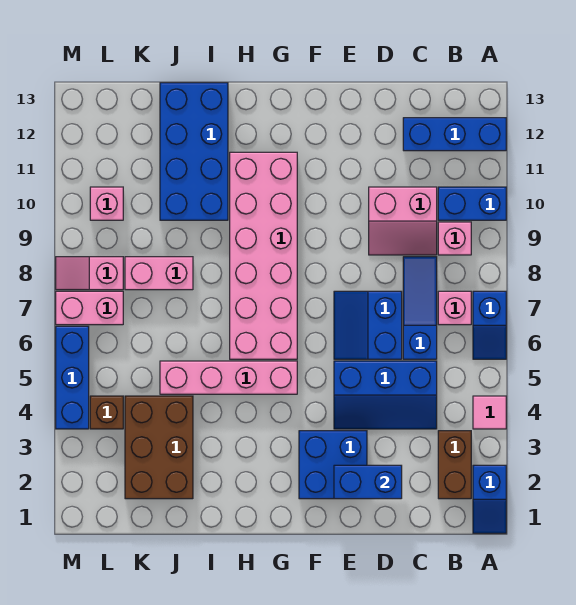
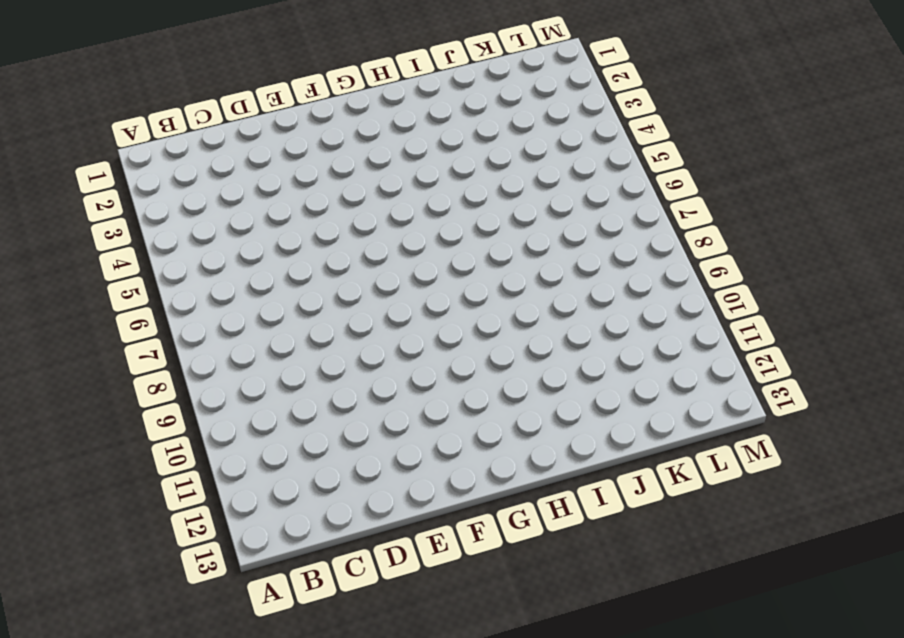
none -> blue 1x2 slope [473,465,506,533]
none -> pink 1x1 tile [473,396,506,429]
none -> blue 1x2 slope [473,291,506,359]

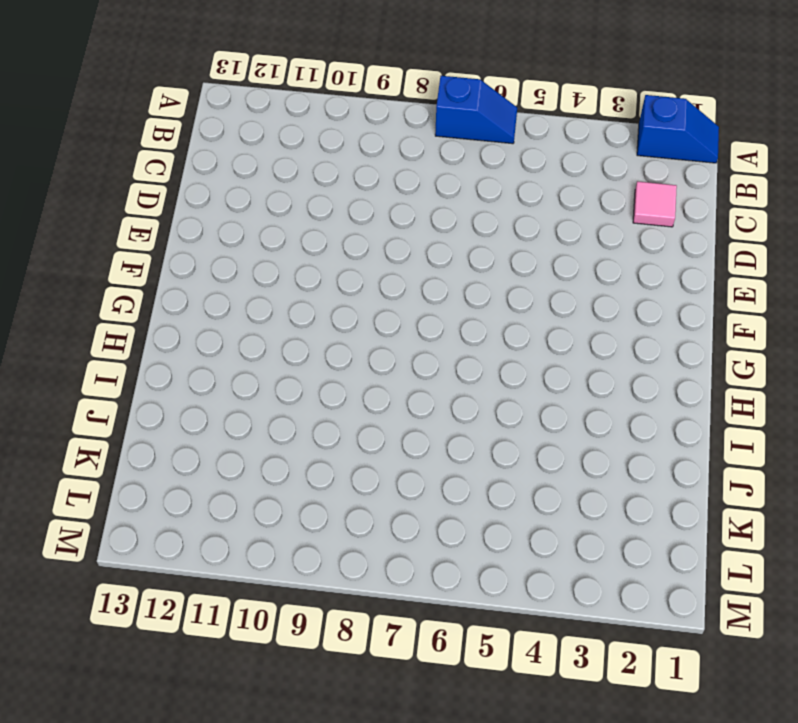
pink 1x1 tile [633,181,677,227] -> pink 1x1 tile moved to [473,396,506,429]
none -> blue 1x2 brick [438,187,506,220]
none -> blue 1x3 brick [403,118,506,151]
none -> brown 1x2 brick [438,431,471,499]

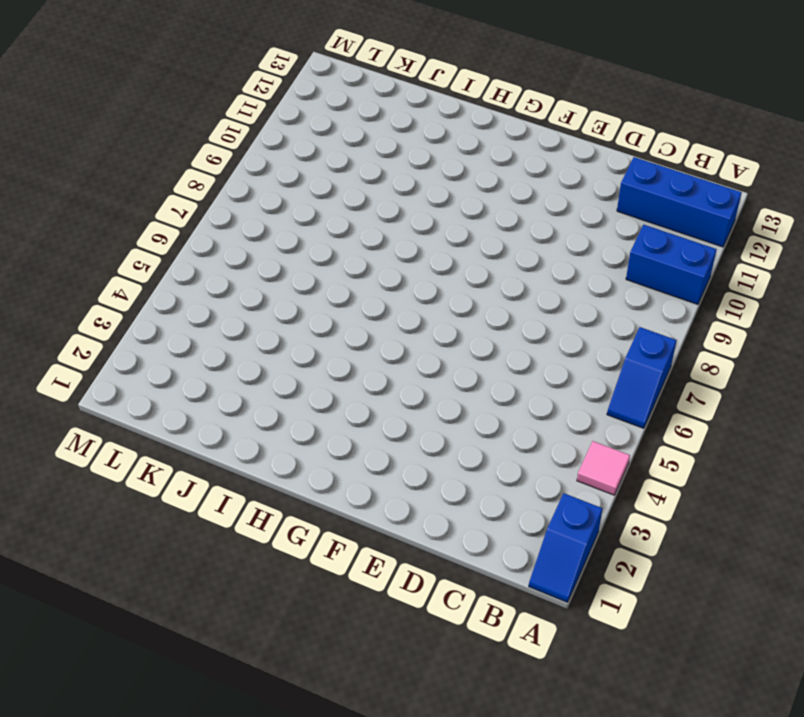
none -> brown 1x2 brick [438,431,471,499]
none -> pink 1x1 brick [438,291,471,325]
none -> pink 1x1 brick [438,222,471,255]

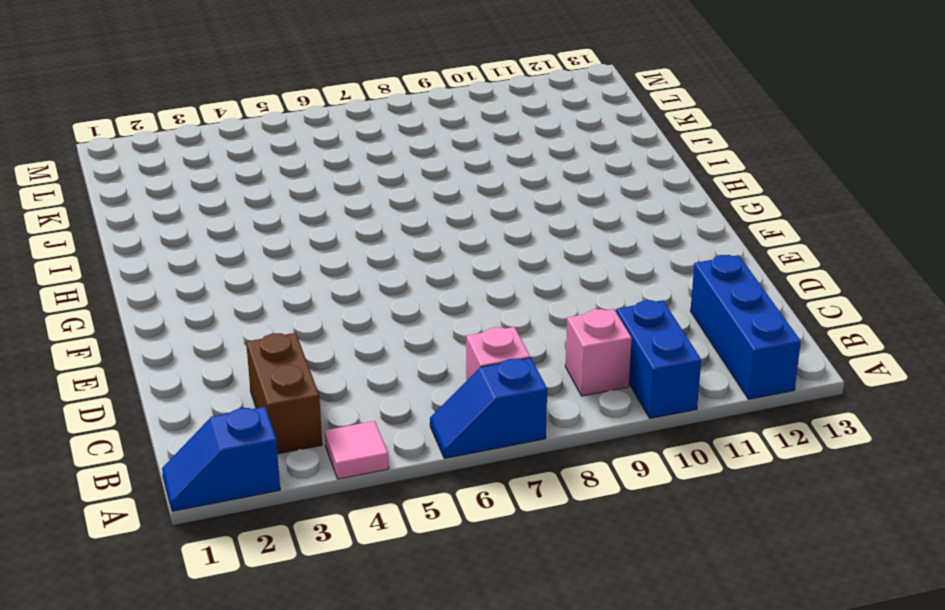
brown 1x2 brick [246,333,322,454] -> brown 1x2 brick turned to [438,431,471,499]
none -> blue 2x3 slope [334,361,437,429]
none -> blue 1x3 slope [403,257,437,359]
none -> pink 2x2 slope [369,187,437,255]

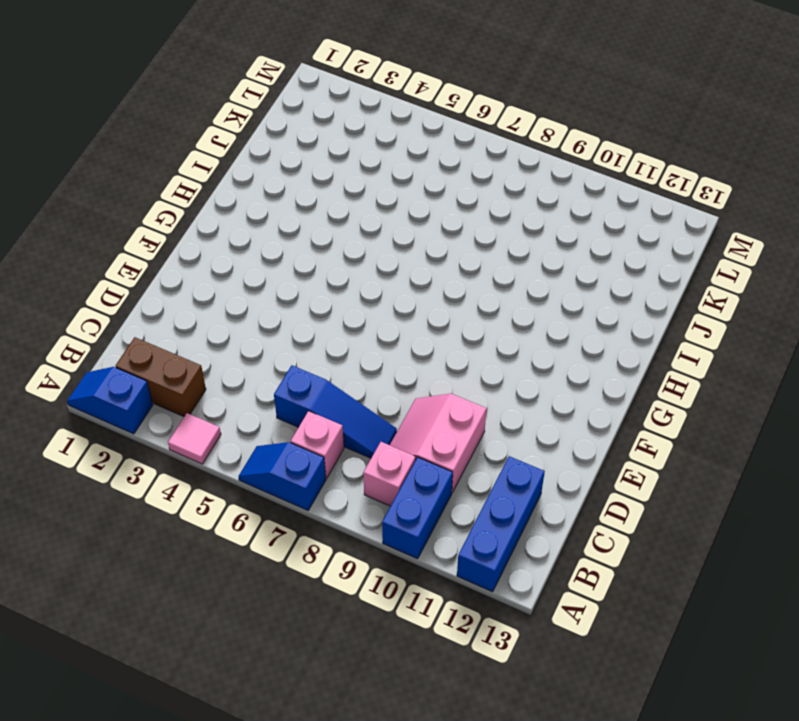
none -> blue 2x3 slope [334,361,437,429]
none -> blue 2x2 slope [334,291,402,359]
none -> blue 2x2 brick [299,431,367,499]

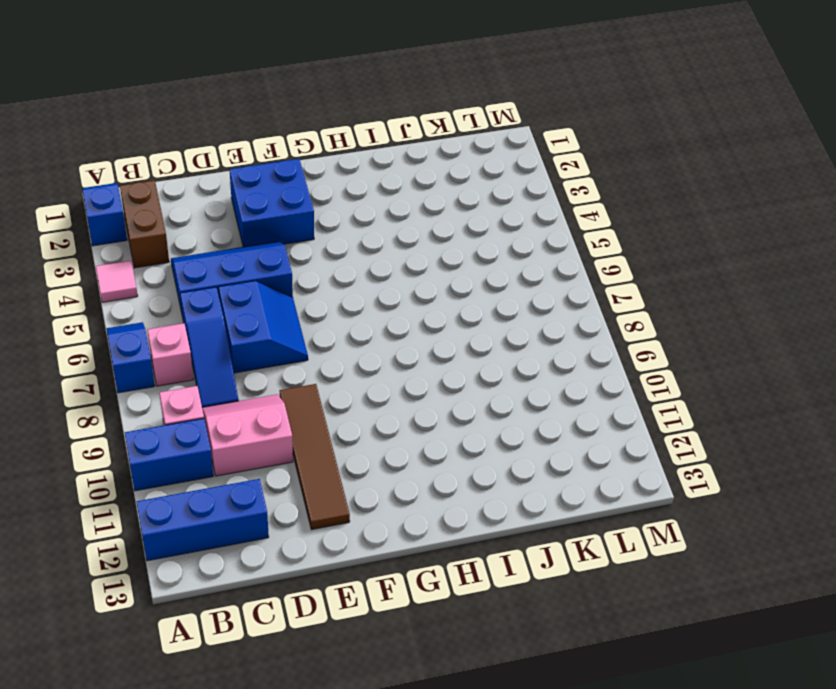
brown 1x4 tile [280,384,350,530] -> none
none -> pink 1x4 brick [160,361,297,394]
none -> pink 2x6 brick [230,152,297,359]
none -> blue 2x4 brick [160,83,228,220]

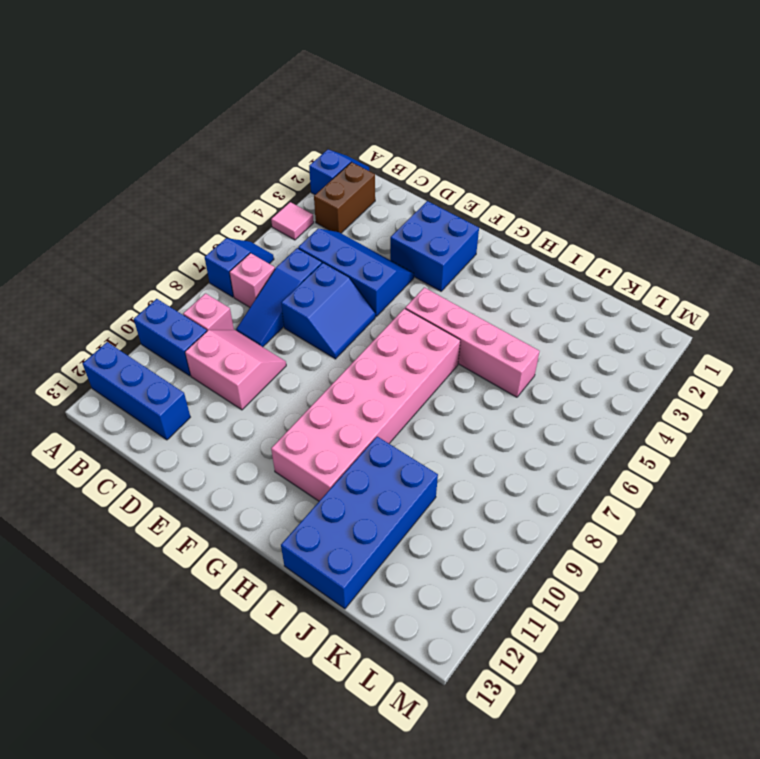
none -> brown 2x3 brick [125,396,193,499]
none -> pink 1x2 brick [125,257,193,290]
none -> brown 1x1 brick [90,396,123,429]

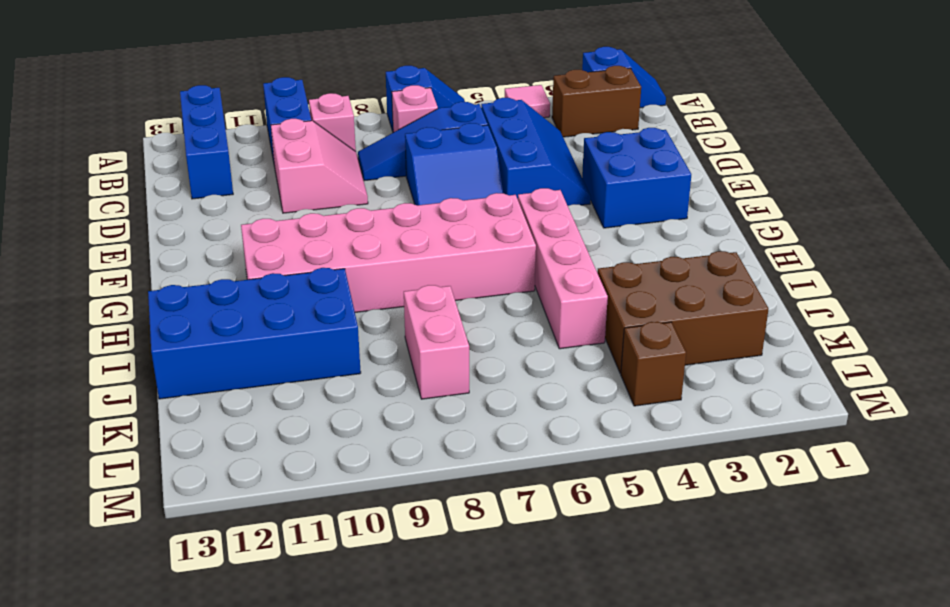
none -> pink 1x2 brick [56,291,123,325]
none -> pink 1x2 slope [56,257,123,290]
none -> pink 1x1 brick [90,187,123,220]

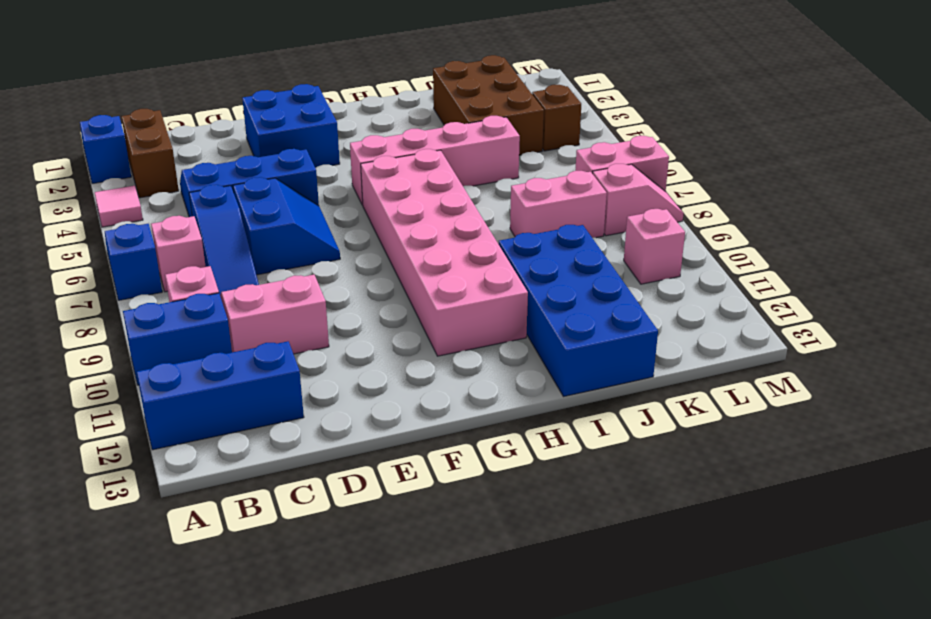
none -> blue 1x3 brick [56,326,89,429]
none -> blue 1x2 brick [334,465,402,499]

